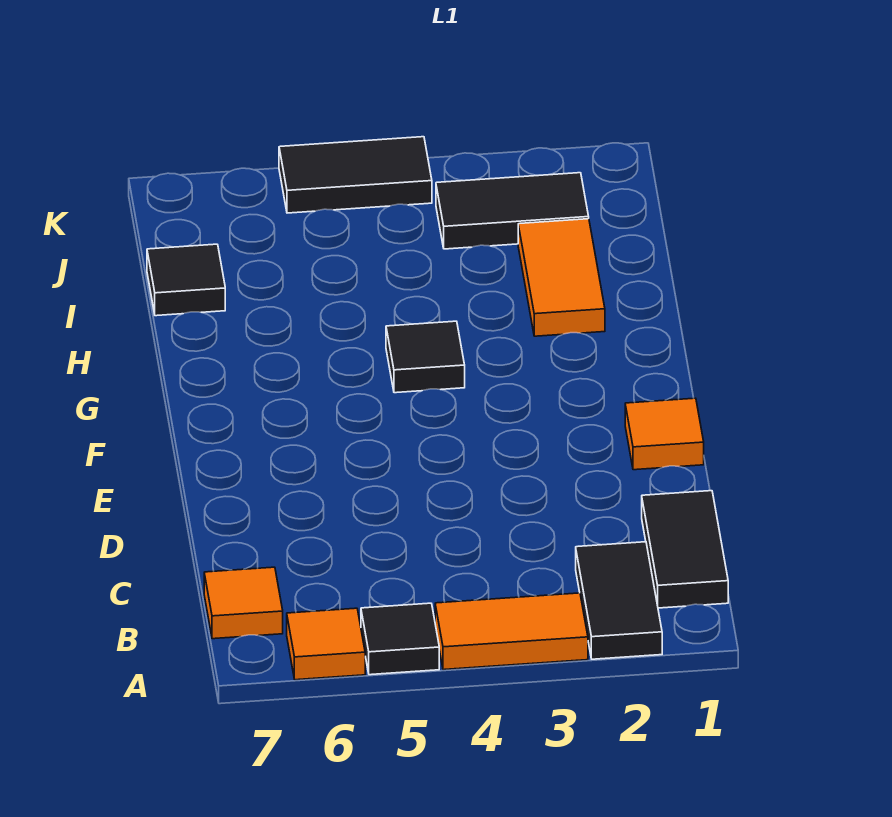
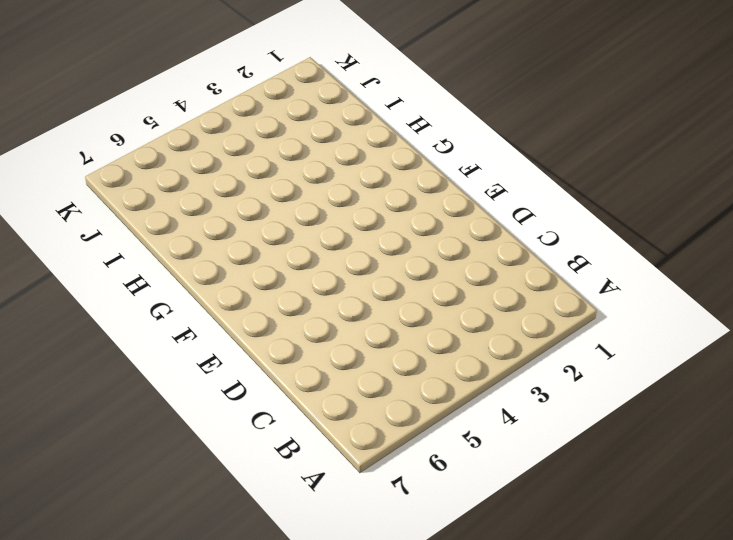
none -> black 1x2 tile [576,542,662,659]
none -> orange 1x2 tile [435,593,588,670]
none -> black 1x1 tile [361,603,439,675]

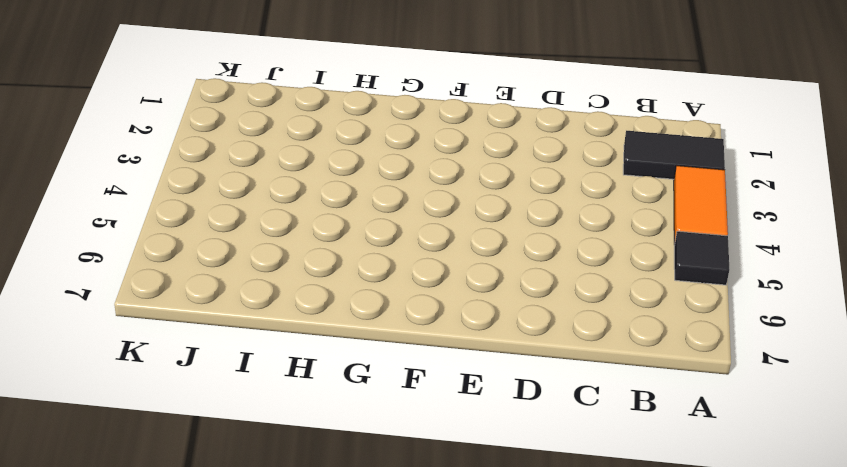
none -> orange 1x1 tile [287,608,365,680]
none -> black 1x2 tile [642,491,728,608]
none -> orange 1x1 tile [204,567,283,639]

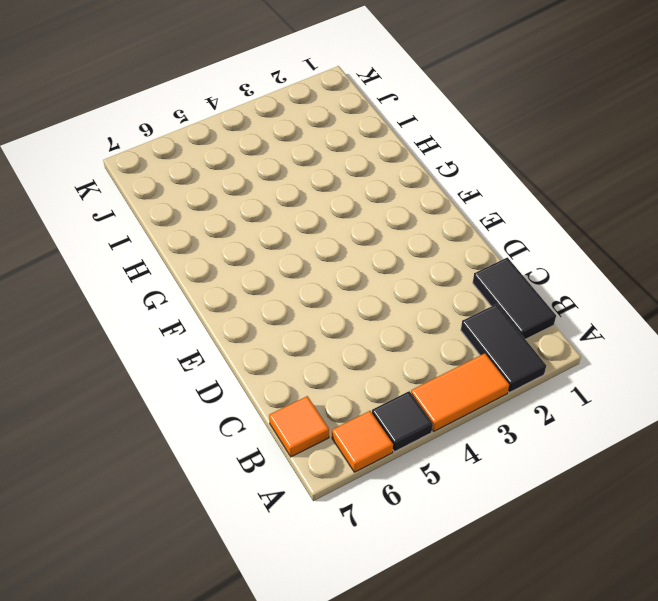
none -> orange 1x1 tile [625,398,704,470]
none -> black 1x1 tile [386,321,465,393]
none -> orange 1x2 tile [518,219,605,336]

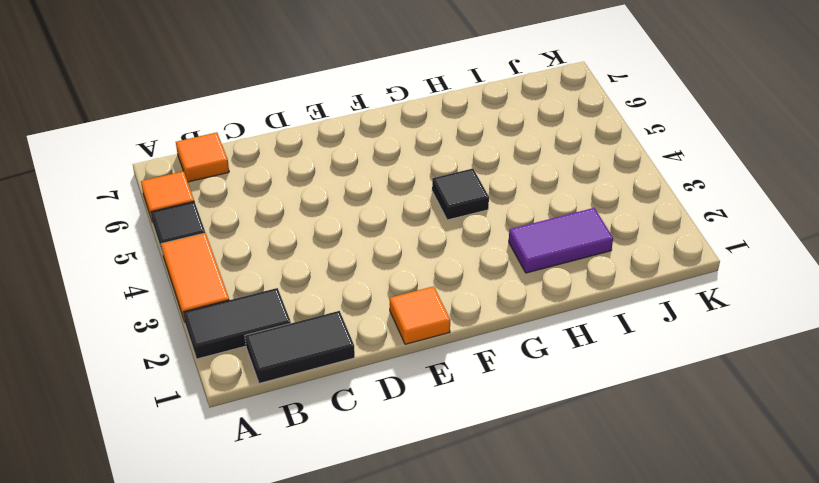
purple 1x2 tile [509,208,613,273] -> orange 1x2 tile [518,219,605,336]
none -> black 1x1 tile [147,244,225,316]
none -> black 1x2 tile [436,173,589,249]
none -> black 1x2 tile [279,137,432,213]

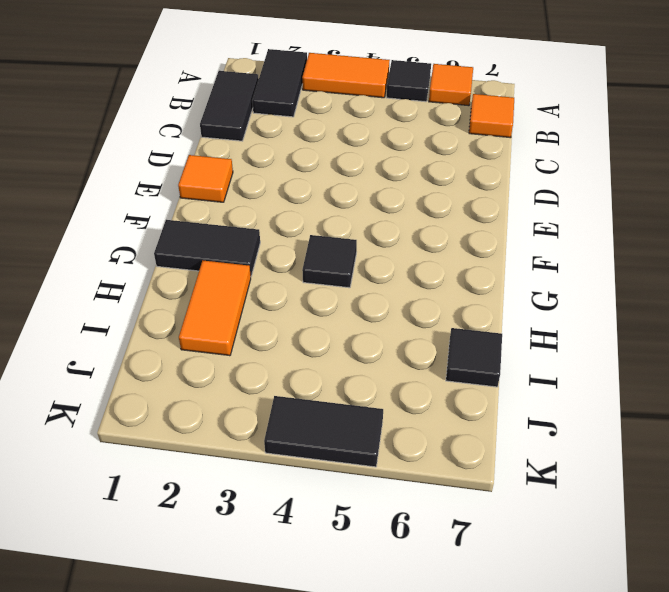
black 1x2 tile [154,220,260,276] -> black 1x2 tile moved to [436,173,589,249]

